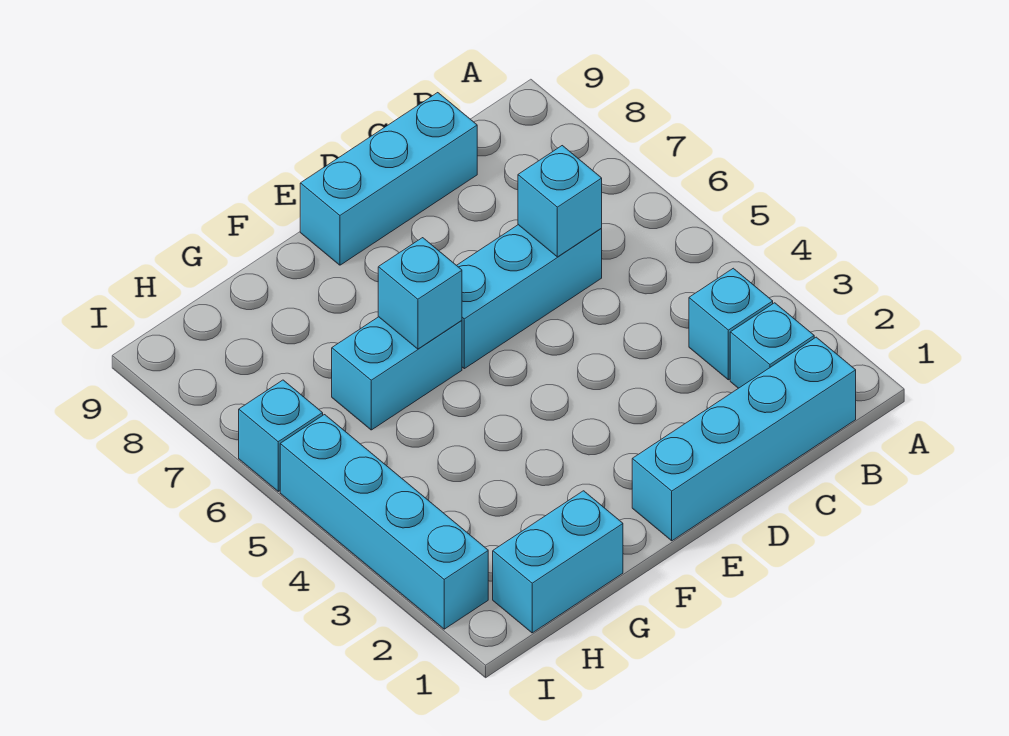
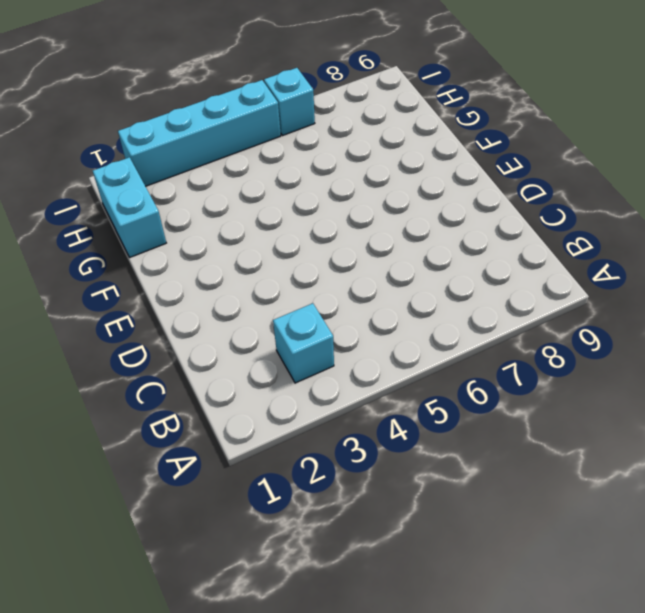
none -> cyan 1x4 brick [632,337,856,541]
none -> cyan 1x1 brick [730,303,814,388]

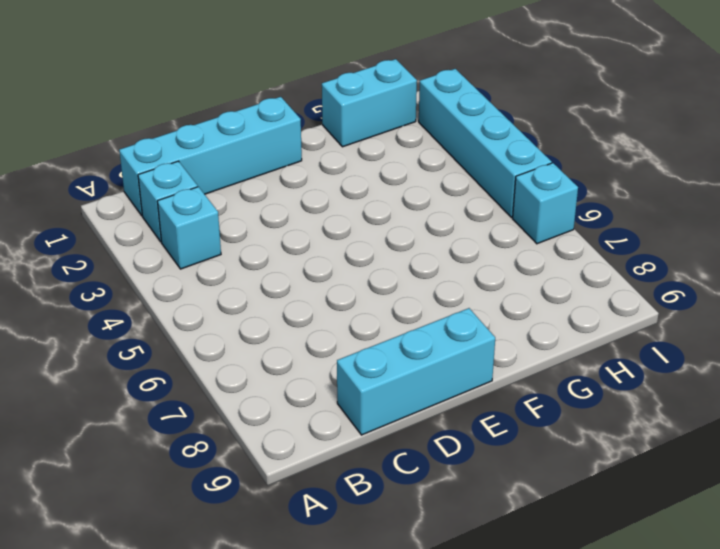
none -> cyan 1x3 brick [457,225,602,369]
none -> cyan 1x2 brick [332,317,462,430]

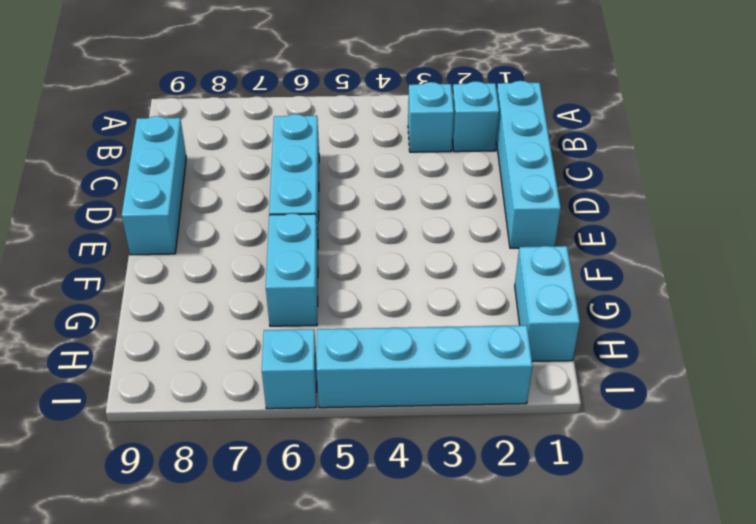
none -> cyan 1x1 brick [518,146,602,257]
none -> cyan 1x1 brick [378,238,462,349]

